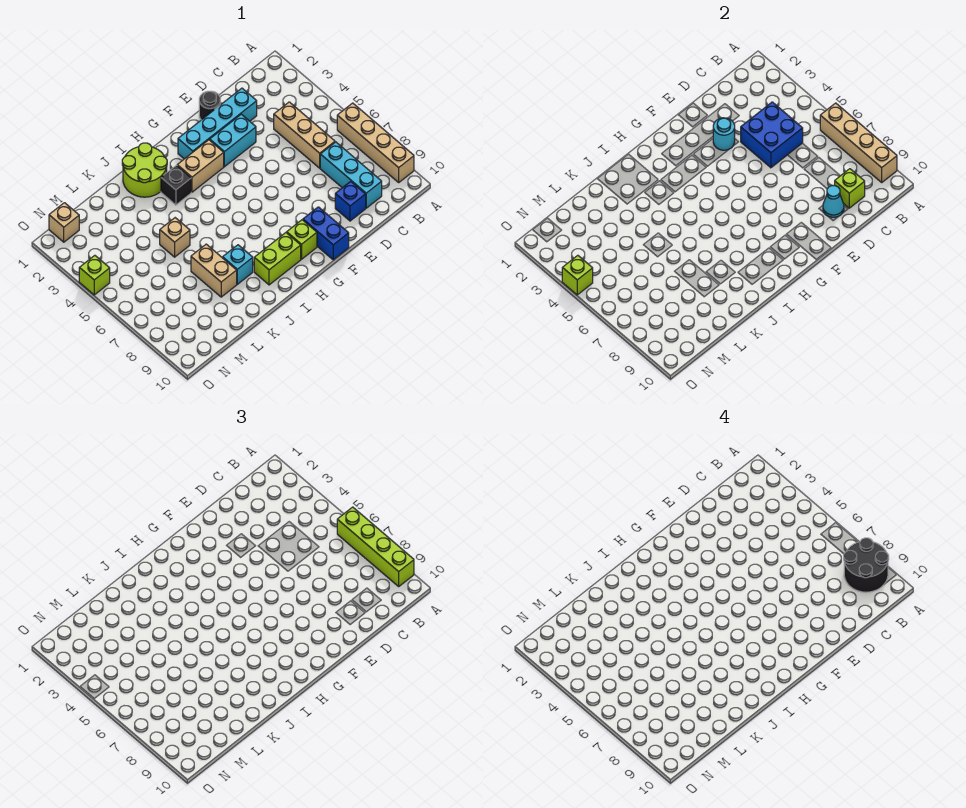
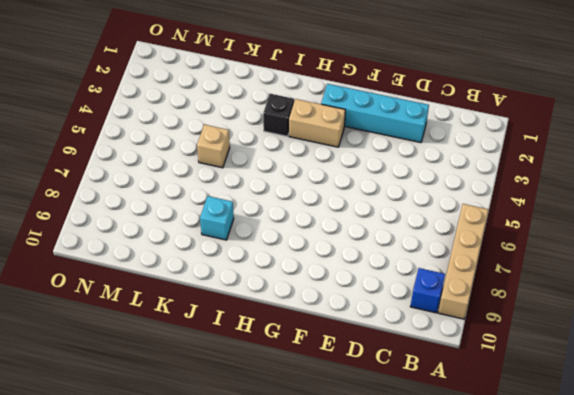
blue 1x1 brick [410,268,445,313] -> blue 1x1 brick moved to [335,181,366,221]
none -> tan 1x3 brick [274,102,335,168]
none -> cyan 1x3 brick [320,142,382,208]
none -> black 1x1 round brick [199,91,220,120]

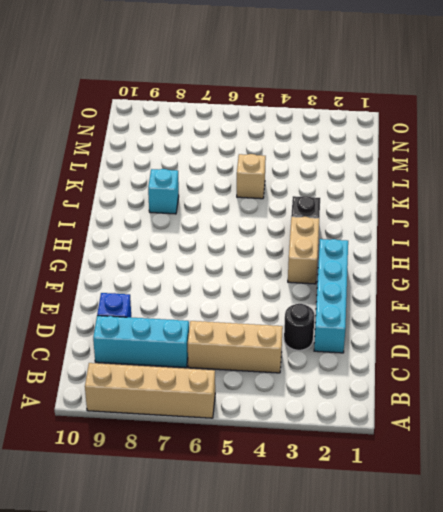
black 1x1 round brick [284,304,315,350] -> black 1x1 round brick moved to [199,91,220,120]
none -> cyan 1x2 brick [210,114,256,167]
none -> blue 1x2 brick [303,207,349,260]
none -> lime 1x1 brick [287,220,317,259]

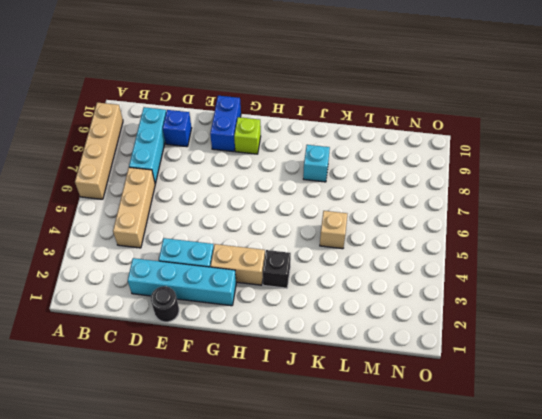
none -> lime 1x2 brick [254,233,301,285]
none -> lime 2x2 round brick [122,143,167,197]
none -> tan 1x2 brick [191,244,237,297]

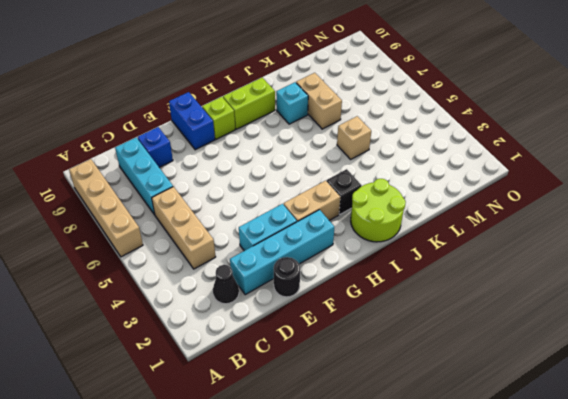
black 1x1 cone [213,265,239,304] -> none
none -> tan 1x1 brick [49,203,79,242]
none -> lime 1x1 brick [79,255,110,295]
none -> tan 1x4 brick [820,103,897,182]

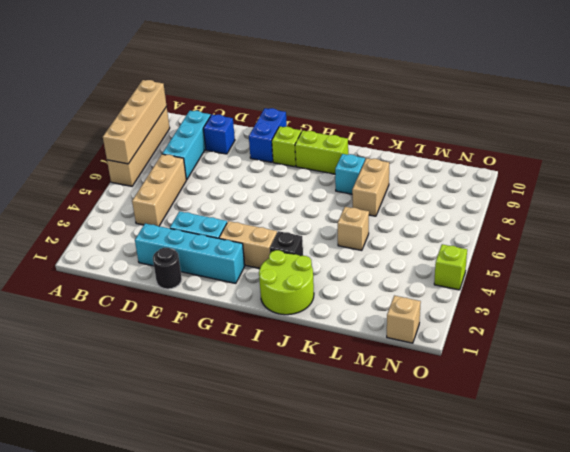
none -> blue 2x2 brick [741,102,803,168]
none -> lime 1x1 brick [835,169,865,208]
none -> cyan 1x1 cone [823,186,844,217]

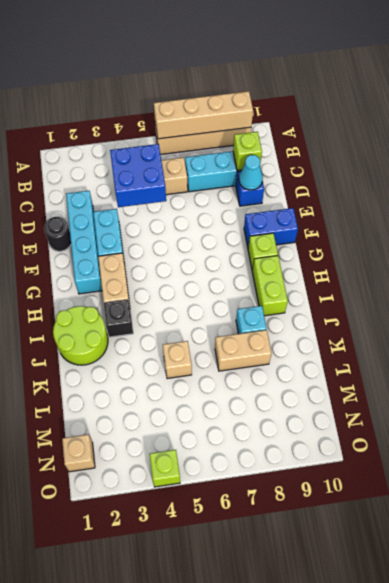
none -> cyan 1x1 round brick [713,118,735,150]
none -> lime 1x1 brick [562,255,593,295]
none -> lime 1x4 brick [337,507,414,586]

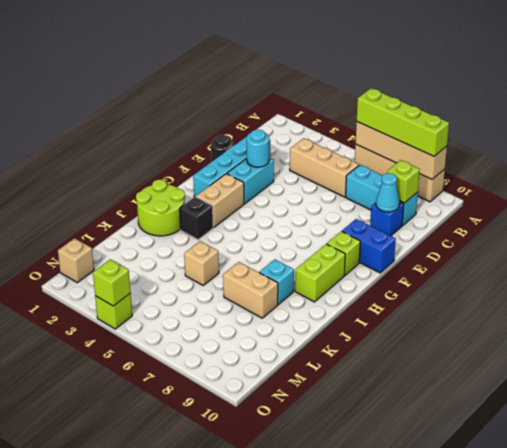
none -> blue 2x2 brick [741,102,803,168]
none -> black 2x2 round brick [844,538,889,592]

